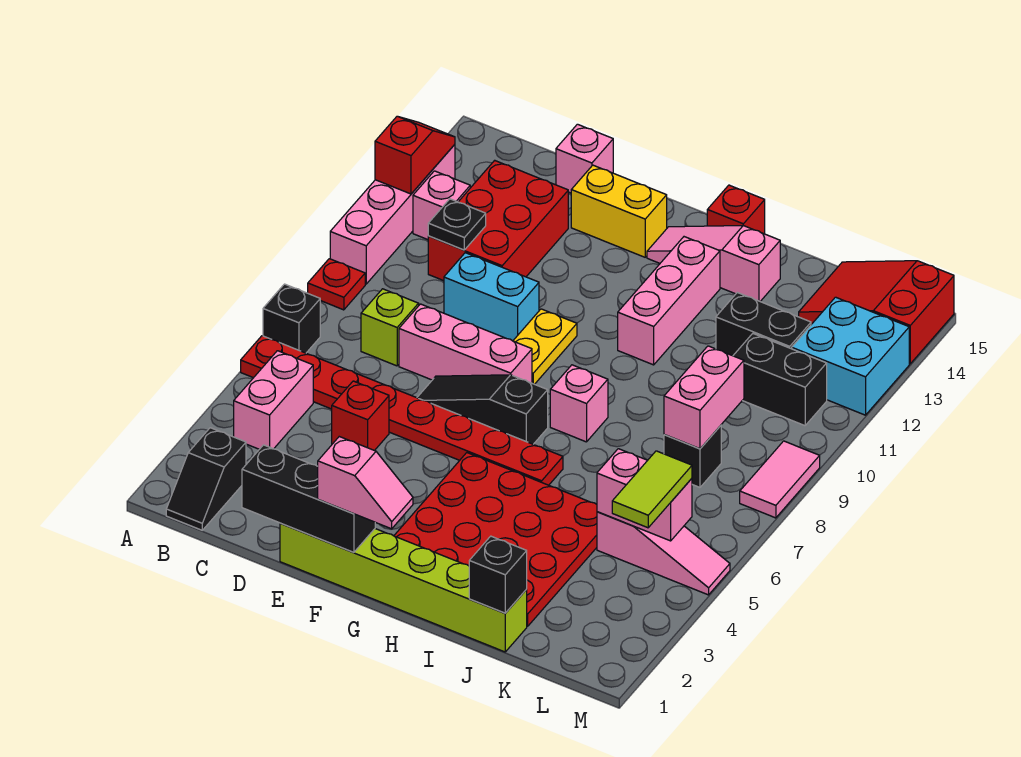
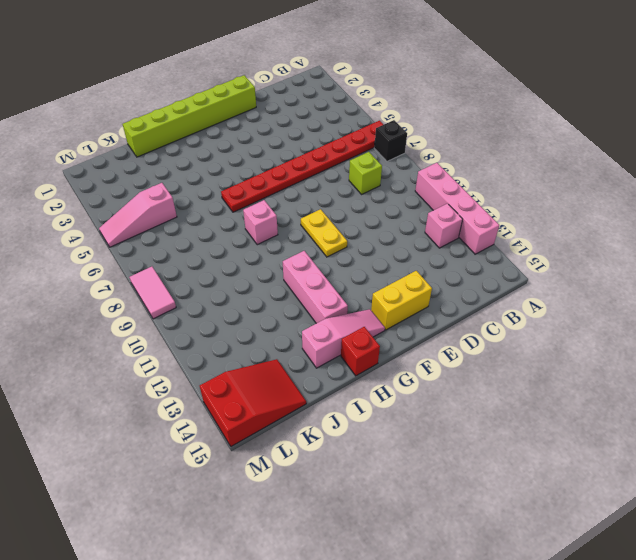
none -> red 1x1 plate [308,259,365,310]
none -> black 1x2 slope [166,428,246,530]
none -> pink 1x2 brick [234,351,313,449]
none -> red 2x3 brick [428,160,568,281]

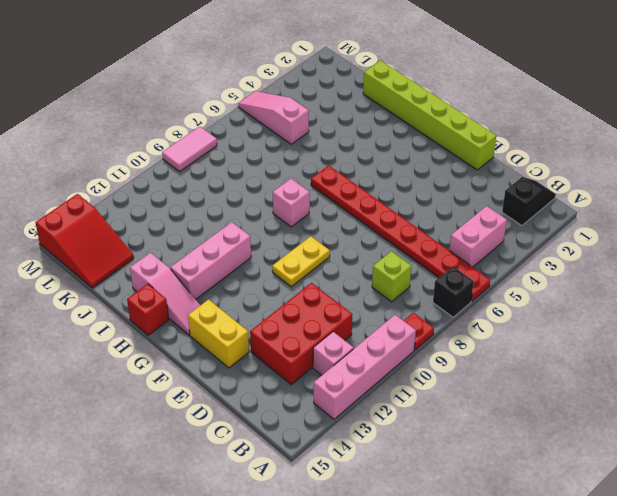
none -> red 1x1 brick [332,381,389,451]
none -> pink 1x3 brick [399,304,532,383]
none -> cyan 1x2 brick [444,253,539,341]
none -> pink 1x1 brick [556,124,613,193]

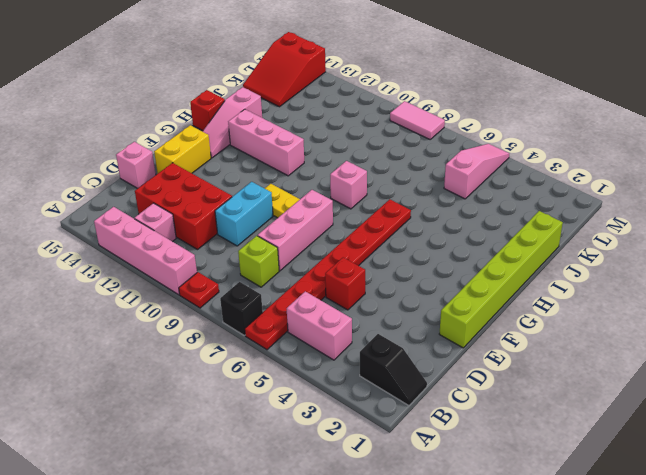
none -> black 1x3 slope [417,375,548,444]
none -> red 4x4 plate [394,453,597,626]
none -> black 1x2 brick [716,293,811,356]
none -> black 1x1 brick [664,426,721,487]

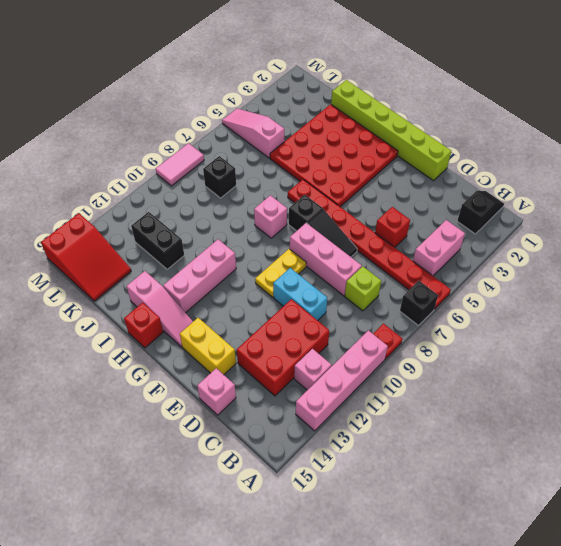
none -> black 1x2 brick [733,334,827,426]
none -> cyan 2x2 brick [792,297,909,415]
none -> red 1x2 slope [375,116,455,194]
none -> black 1x1 plate [428,199,486,250]

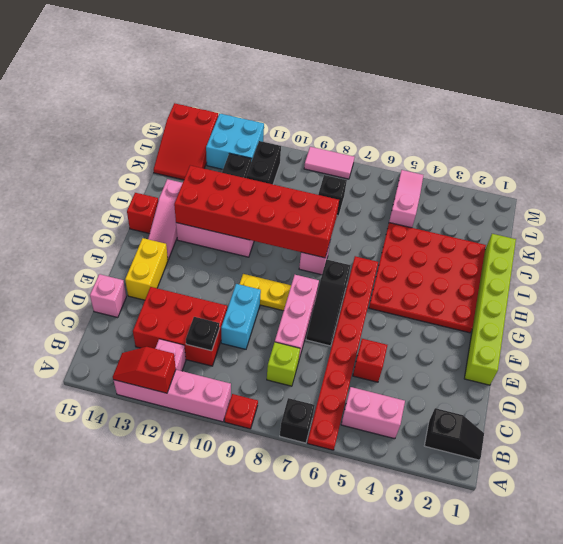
red 2x6 brick [174,165,339,258] -> none
none -> black 1x3 brick [242,445,375,553]
none -> black 1x1 brick [469,536,527,613]
none -> pink 1x2 brick [597,449,692,541]
none -> pink 1x2 brick [664,346,744,449]

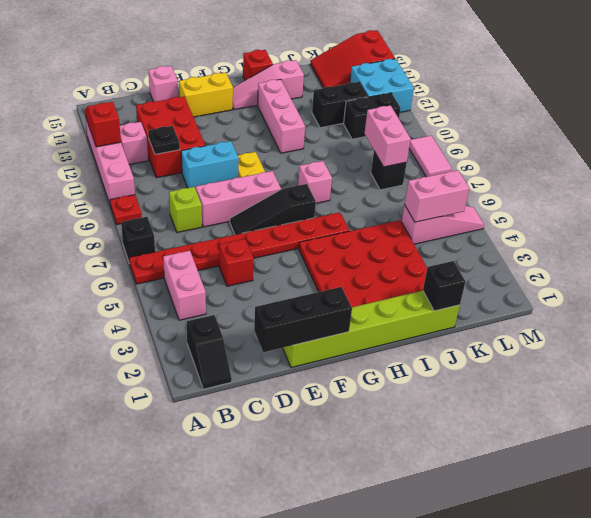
none -> pink 1x2 slope [318,437,413,529]
none -> lime 1x2 tile [612,451,692,528]

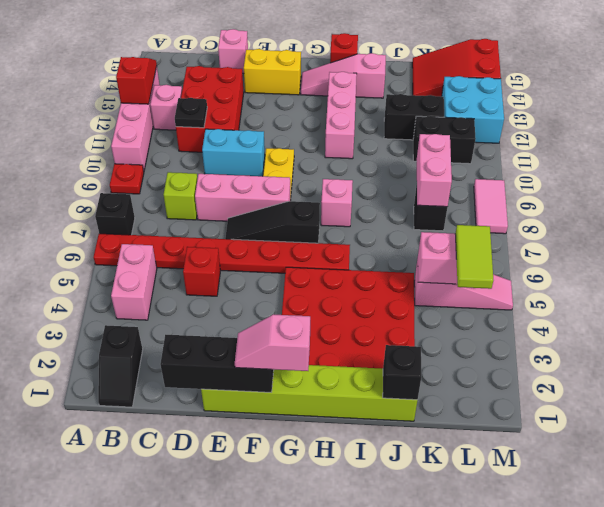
pink 1x2 slope [235,314,310,371] -> pink 1x2 slope turned to [318,437,413,529]

